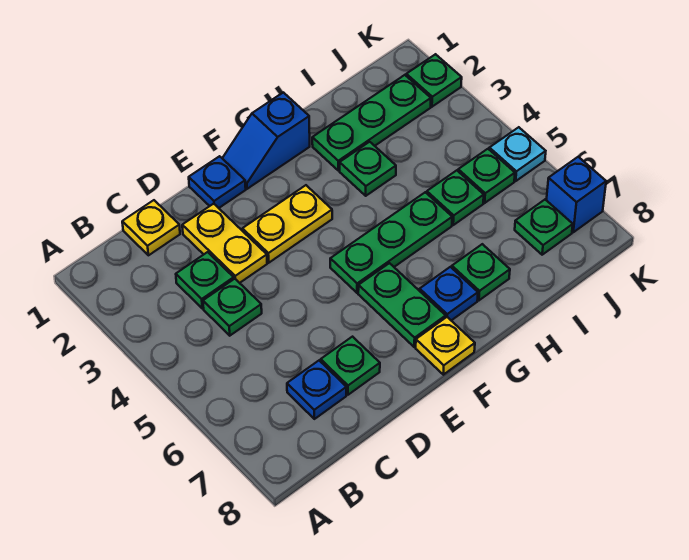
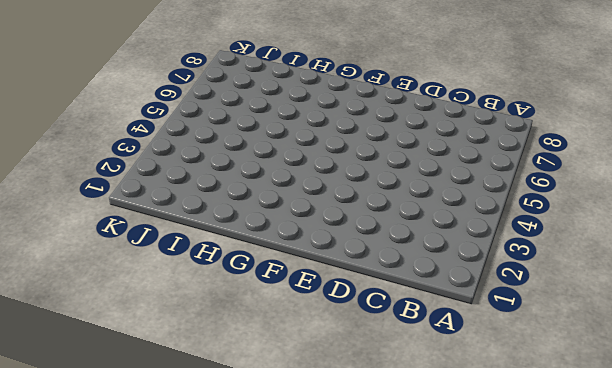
none -> yellow 1x1 plate [122,200,180,255]
none -> green 1x1 plate [176,252,234,308]
none -> green 1x1 plate [203,279,262,336]

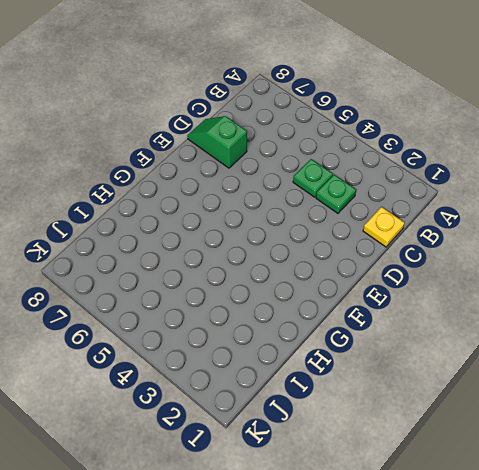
green 1x2 slope [187,116,247,168] -> green 1x1 plate [321,337,380,395]
none -> blue 1x1 plate [287,361,346,419]
none -> yellow 1x2 plate [182,204,267,283]
none -> blue 1x1 plate [189,156,246,208]

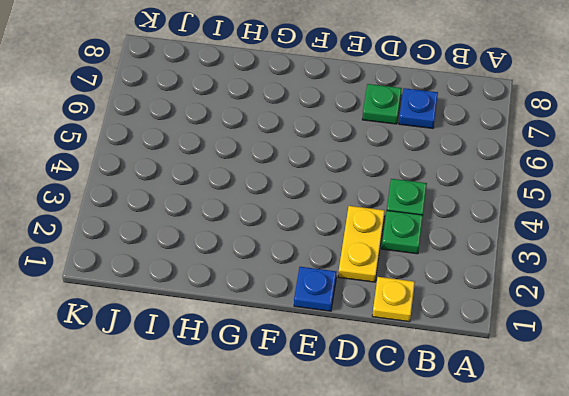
none -> yellow 1x2 plate [242,185,332,263]
none -> blue 1x2 slope [222,93,310,189]
none -> green 1x3 plate [330,192,452,293]

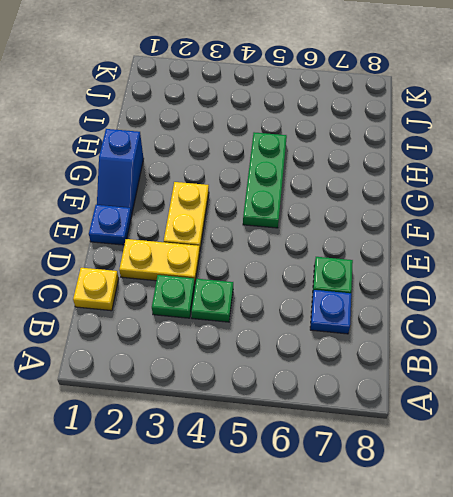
none -> green 1x2 plate [358,263,446,347]
none -> yellow 1x1 plate [416,317,475,375]
none -> blue 1x1 plate [420,267,478,320]

